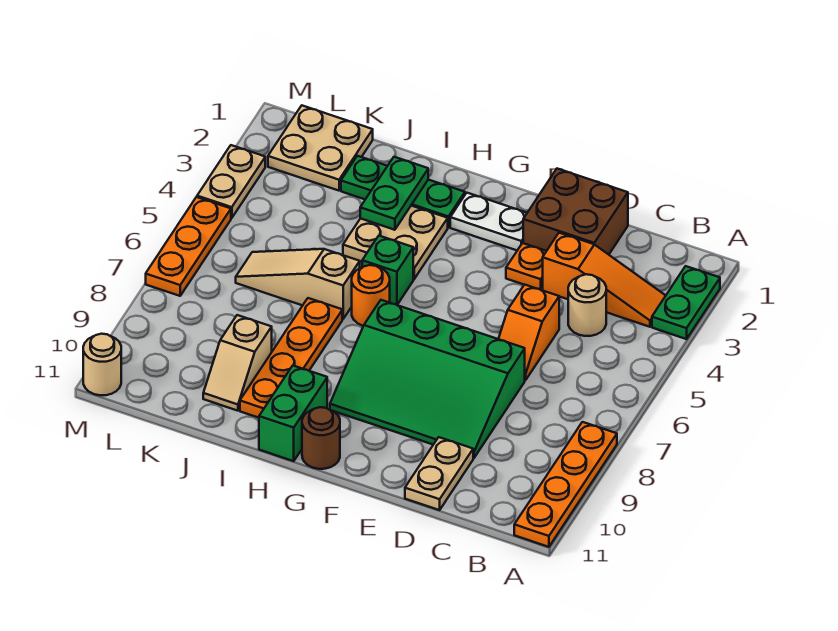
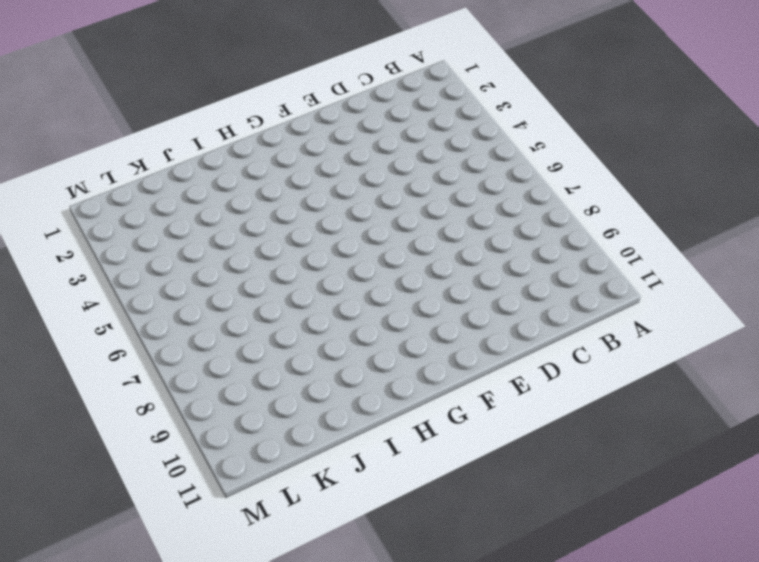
none -> green 1x2 plate [652,266,720,339]
none -> orange 1x4 plate [514,422,617,547]
none -> orange 1x3 slope [543,233,666,327]

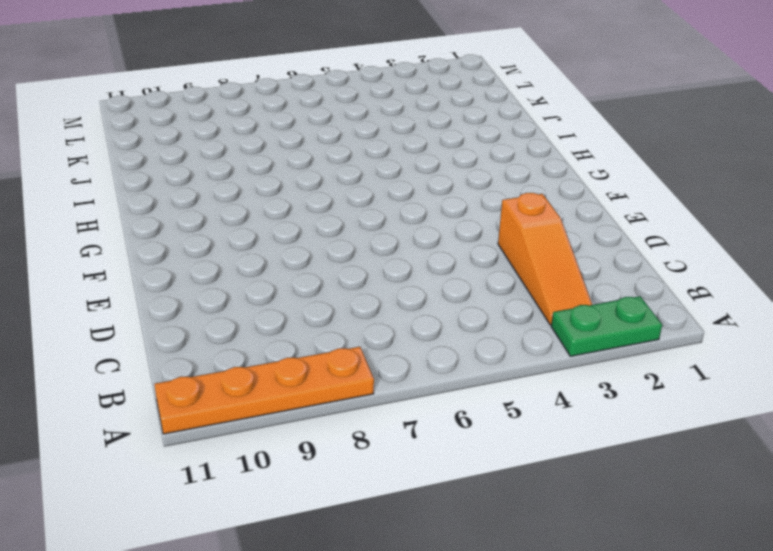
none -> tan 1x1 round brick [568,274,606,336]
none -> brown 2x2 brick [523,169,628,255]
none -> orange 1x2 slope [499,285,559,380]

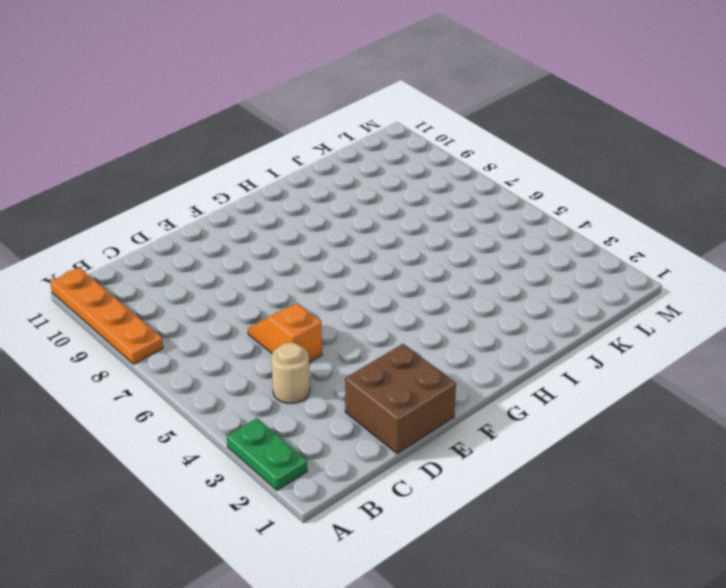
none -> orange 1x3 slope [543,233,666,327]
none -> green 3x4 slope [330,300,525,458]
none -> tan 1x2 plate [405,437,473,510]

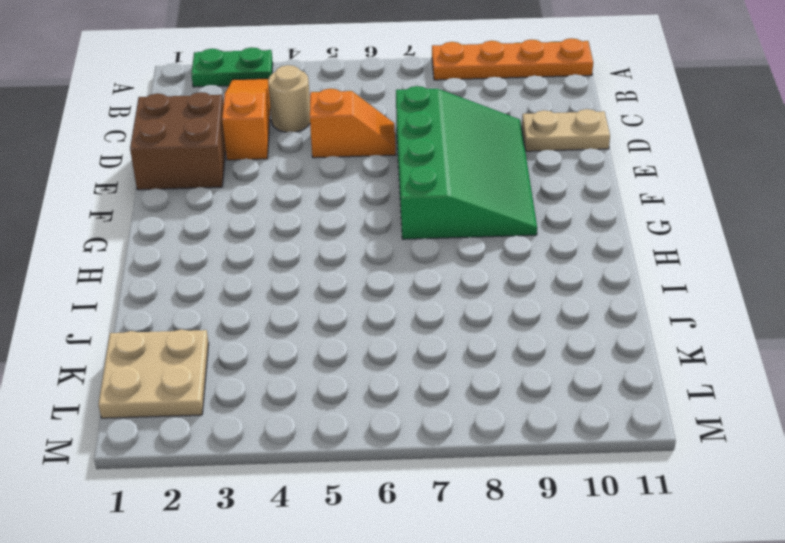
none -> orange 1x1 plate [506,243,546,290]
none -> white 1x2 plate [450,193,527,250]
none -> brown 1x1 round brick [302,407,340,469]

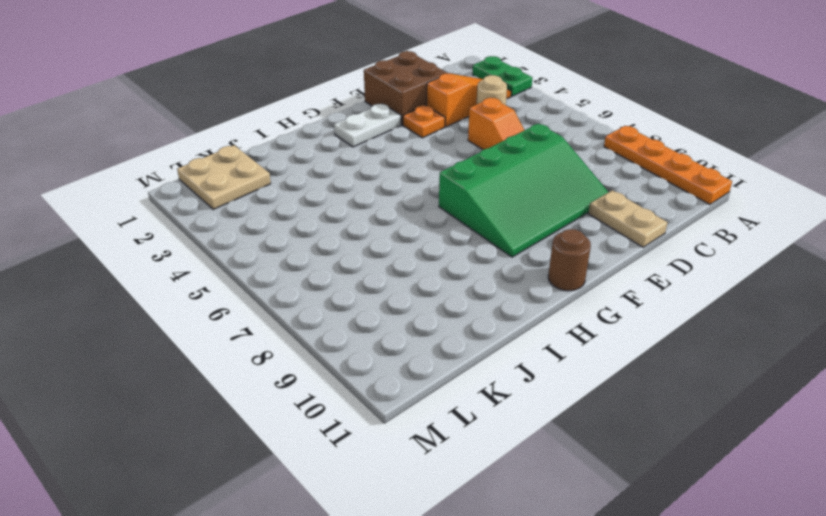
none -> green 1x3 plate [341,156,465,227]
none -> tan 2x2 plate [343,206,448,279]
none -> green 1x1 brick [362,236,413,305]

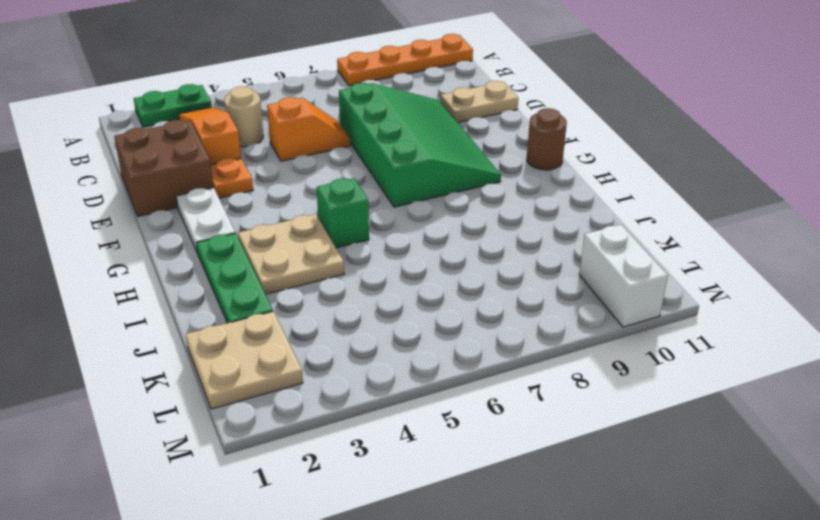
white 1x2 brick [579,225,668,327] -> none
none -> orange 1x1 round brick [352,265,390,326]
none -> green 1x2 brick [259,366,327,461]
none -> tan 1x3 slope [236,249,360,319]

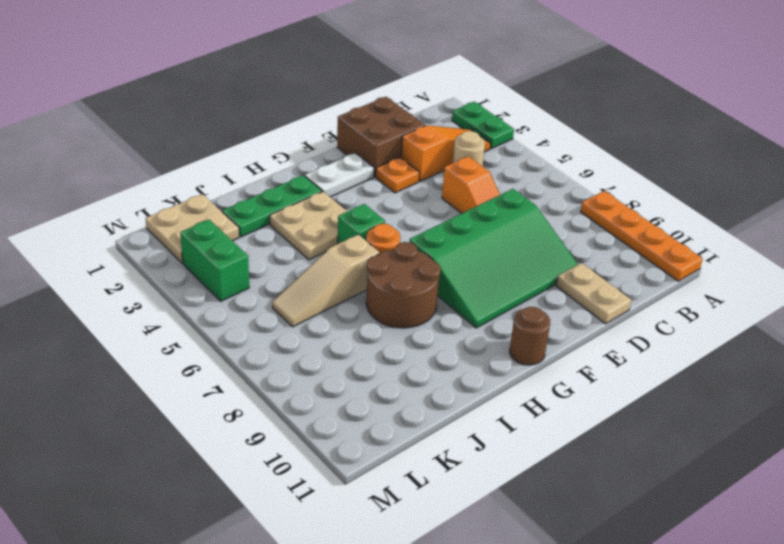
brown 2x2 round brick [366,242,441,328] -> orange 1x4 plate [240,298,342,418]
green 1x2 brick [180,220,249,301] -> green 1x2 brick moved to [259,366,327,461]
none -> tan 1x2 slope [203,315,272,411]
none -> tan 1x2 plate [197,145,265,218]
none -> orange 1x3 plate [146,197,231,296]

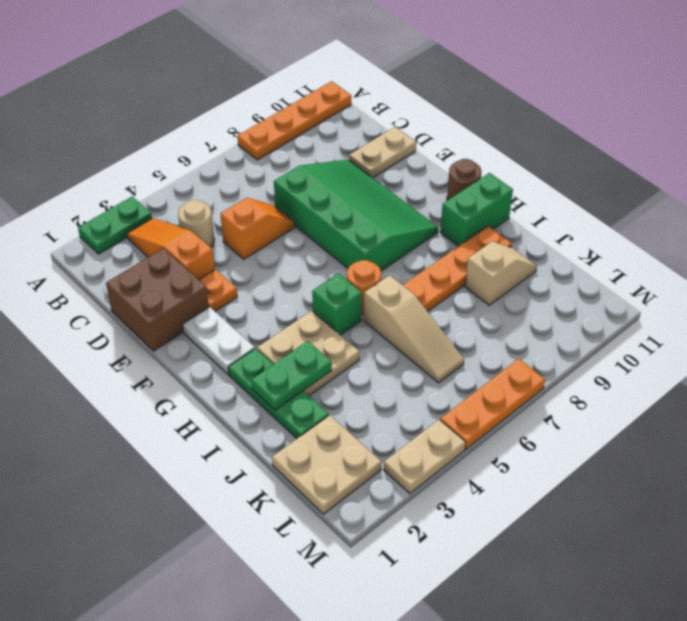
none -> tan 1x1 round brick [83,334,121,395]

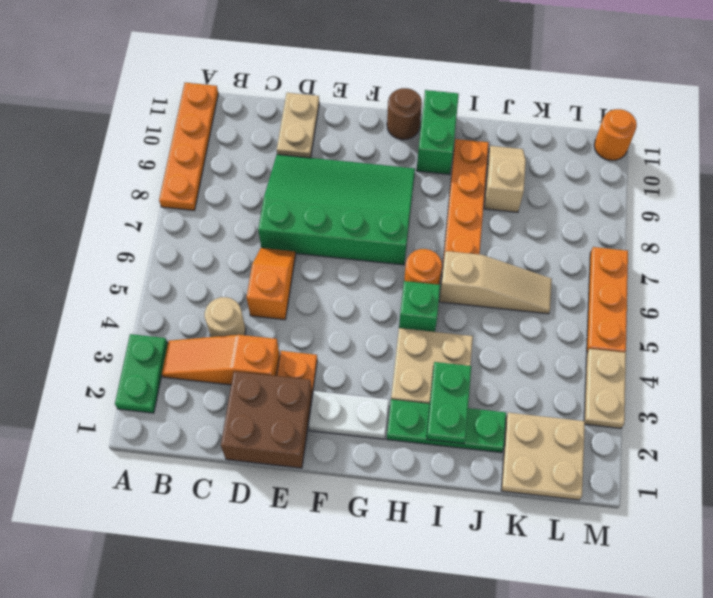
orange 1x1 round brick [594,109,637,160] -> tan 1x1 round brick [83,334,121,395]

